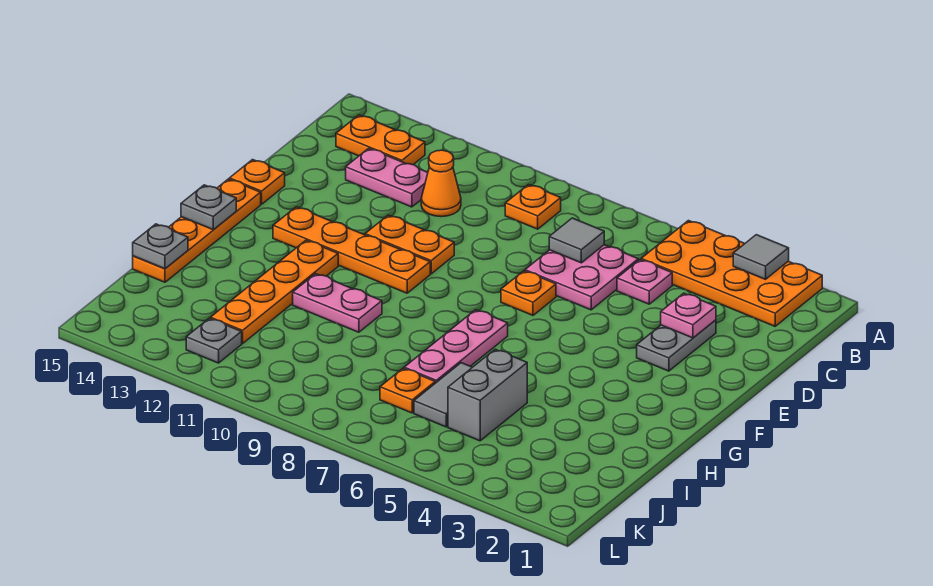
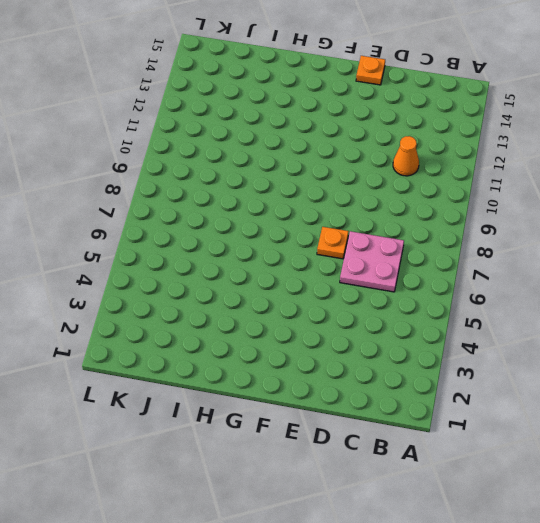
none -> orange 2x4 plate [641,221,822,326]
none -> orange 1x1 plate [505,184,561,229]
none -> orange 1x2 plate [336,115,425,165]

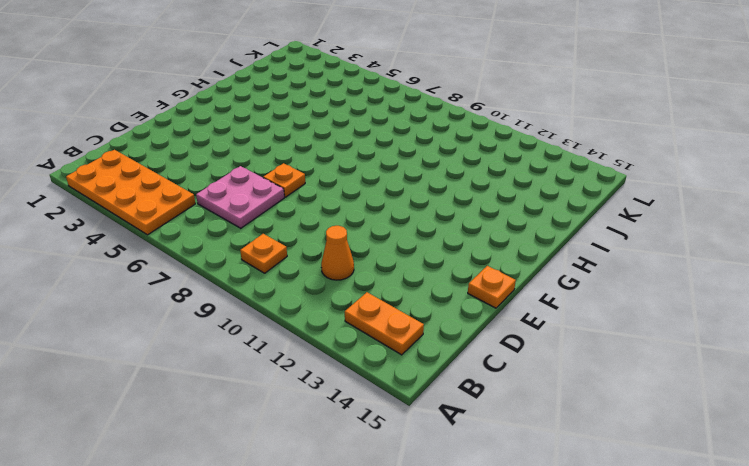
none -> pink 1x1 plate [617,260,672,304]
none -> pink 1x2 plate [346,148,428,207]
none -> grey 1x2 plate [637,320,716,371]

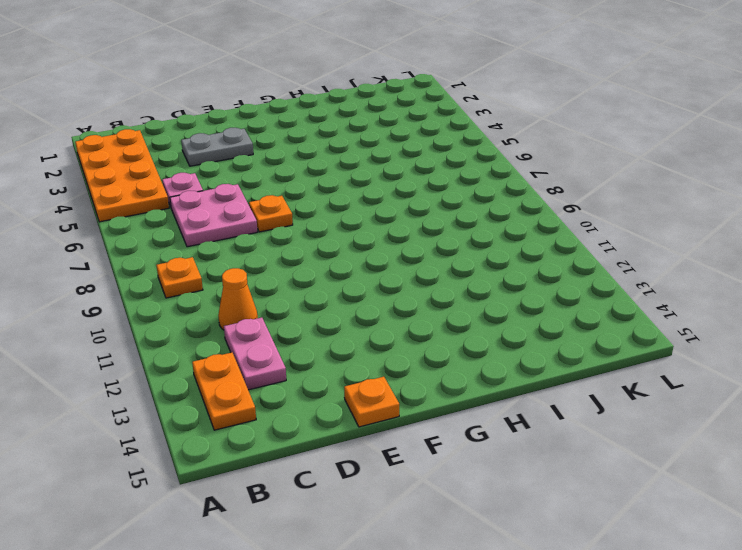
none -> orange 1x2 plate [365,215,454,274]
none -> orange 1x4 plate [273,207,430,293]
none -> orange 1x4 plate [133,179,261,282]

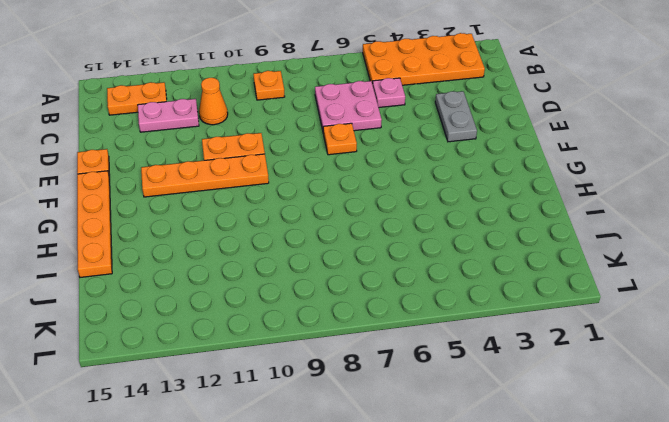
none -> pink 1x3 plate [404,310,508,383]
none -> orange 1x4 plate [210,240,338,344]
none -> pink 1x2 plate [293,274,382,332]

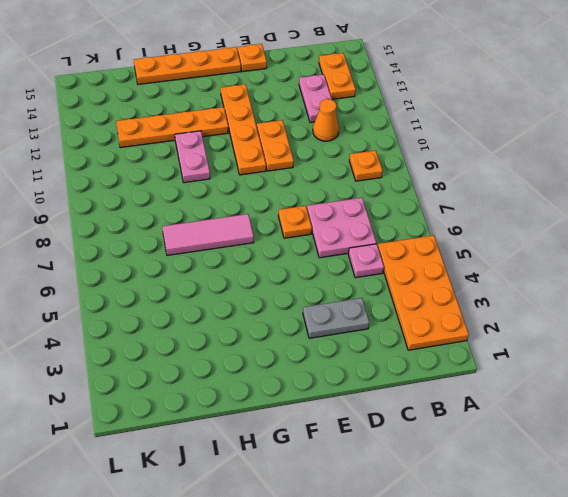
pink 1x3 tile [162,214,254,255] -> pink 1x3 plate [404,310,508,383]
none -> grey 1x2 brick [448,349,527,441]
none -> grey 1x2 tile [414,363,472,427]
none -> orange 1x1 plate [380,368,435,413]

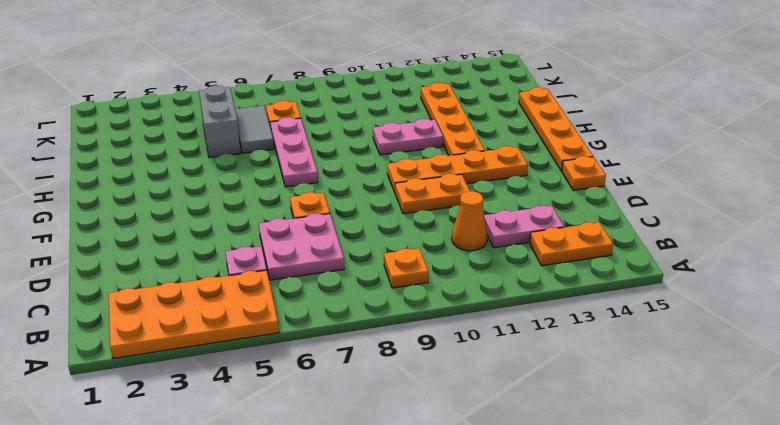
none -> grey 1x2 plate [637,320,716,371]
none -> grey 1x1 plate [186,318,242,363]
none -> grey 1x1 tile [733,235,789,279]

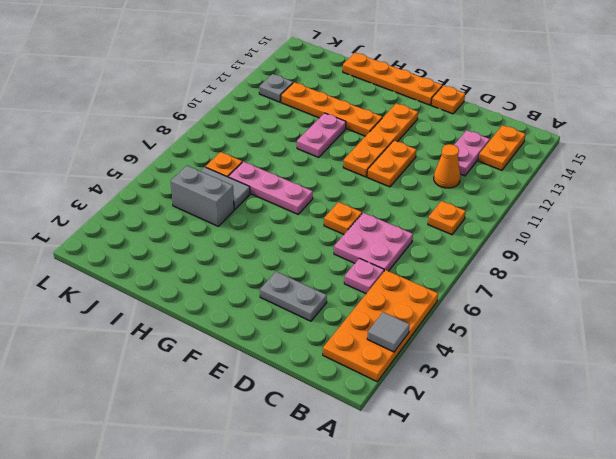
none -> grey 1x1 tile [549,218,604,263]
none -> pink 1x1 plate [661,293,716,338]
none -> grey 1x1 plate [181,185,236,230]

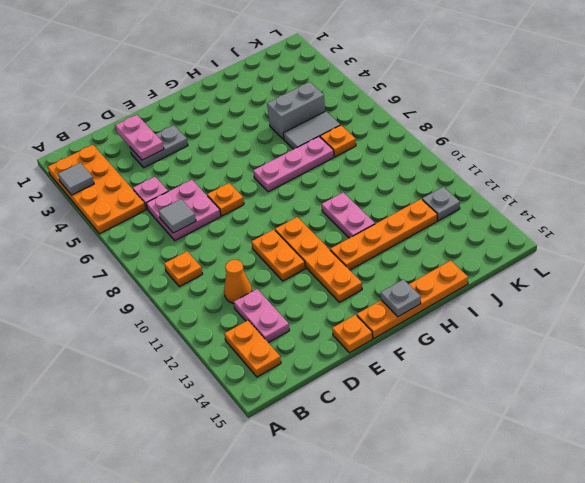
pink 1x2 plate [115,115,164,160] -> pink 1x1 plate [661,293,716,338]
none -> grey 1x1 plate [133,224,188,269]

